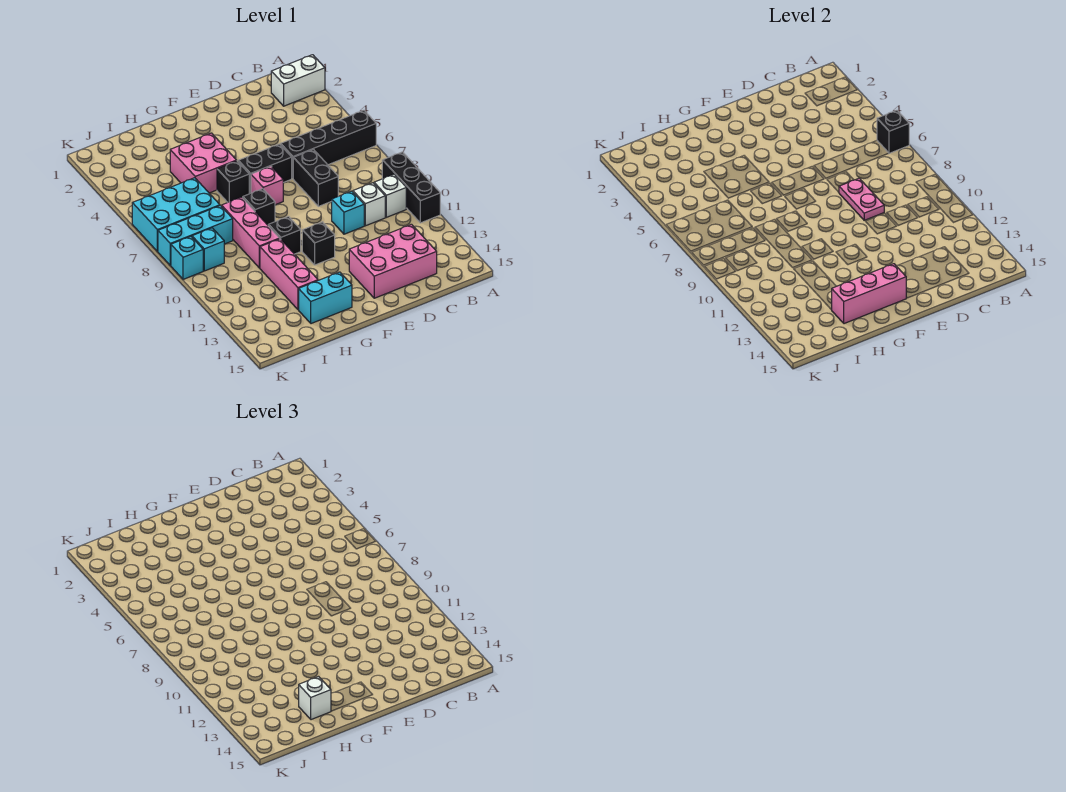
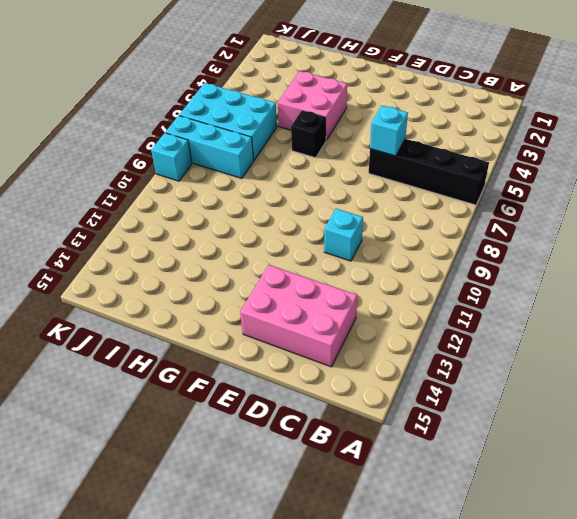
cyan 1x1 brick [370,105,408,156] -> cyan 1x1 brick moved to [192,228,224,271]
none -> white 1x2 brick [271,55,325,106]
none -> black 1x3 brick [382,152,440,223]
none -> white 1x1 brick [374,174,406,217]

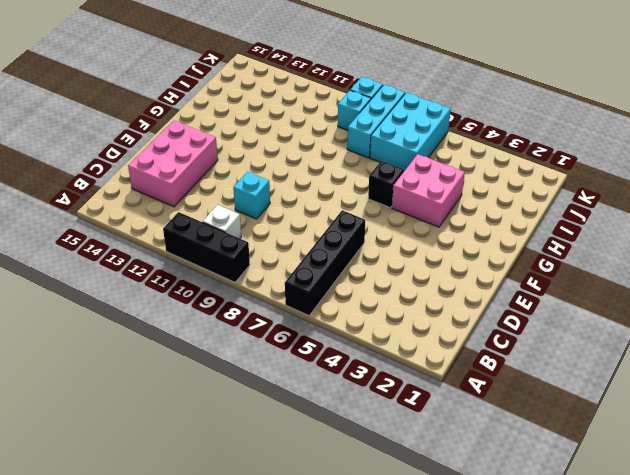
none -> white 1x2 brick [271,55,325,106]
none -> white 1x1 brick [353,183,385,226]
none -> black 1x2 brick [293,149,338,206]

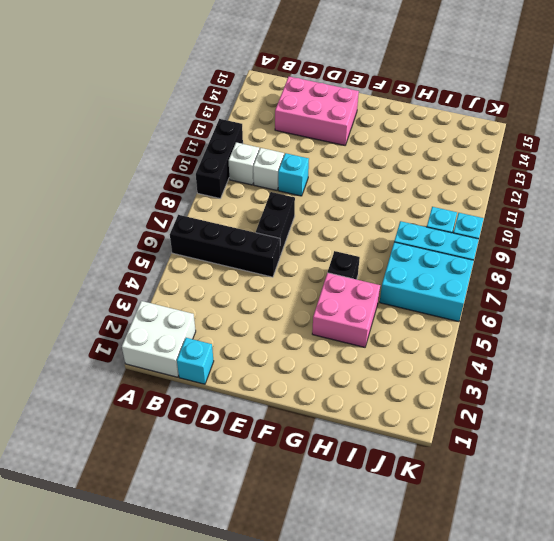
white 2x2 brick [122,301,196,377] -> white 1x2 brick [271,55,325,106]
cyan 1x1 brick [177,338,214,384] -> none
none -> black 1x2 brick [238,144,292,194]
none -> pink 1x1 brick [251,166,283,205]
none -> black 1x1 brick [302,222,335,265]

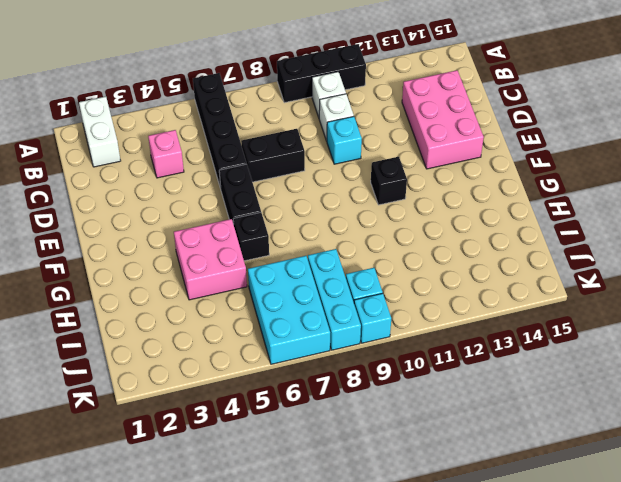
pink 1x1 brick [148,130,184,178] -> pink 1x1 brick moved to [251,166,283,205]
none -> black 1x1 brick [243,189,275,225]
none -> black 1x1 brick [268,216,301,254]
none -> cyan 1x2 brick [299,272,352,324]

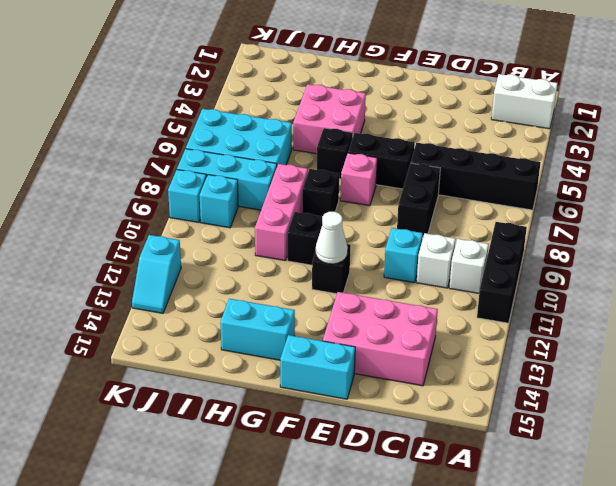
cyan 1x2 brick [280,335,355,399] -> none
white 1x1 cone [316,212,348,264] -> none
cyan 1x2 slope [132,235,181,313] -> none
none -> pink 1x3 brick [260,239,318,310]
none -> black 1x1 brick [877,110,909,153]
none -> pink 1x2 plate [839,178,884,220]

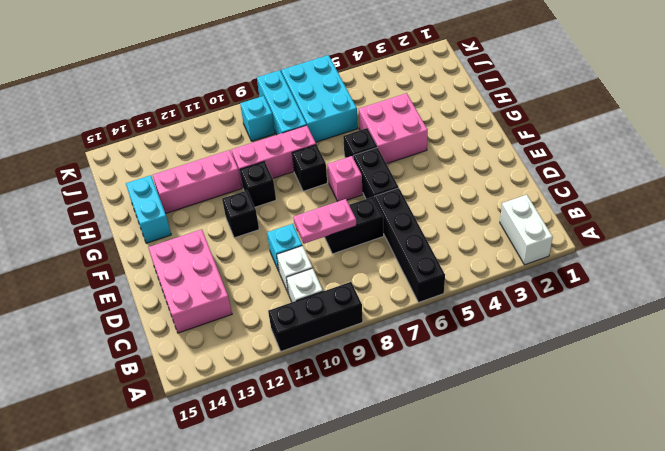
none -> cyan 1x1 brick [171,236,203,279]
none -> black 1x1 brick [877,110,909,153]
none -> pink 1x3 brick [832,264,906,324]

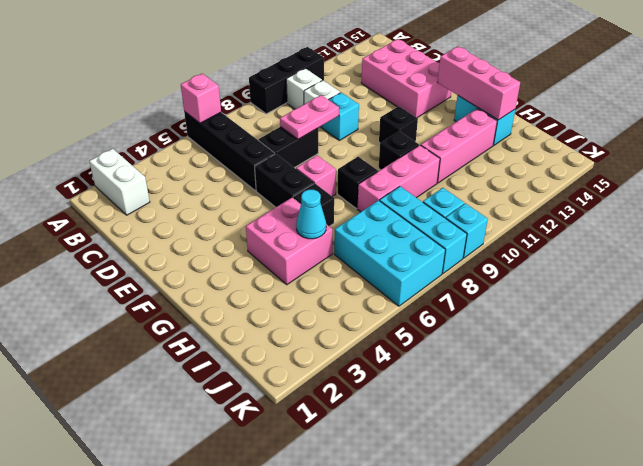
pink 1x1 brick [181,74,221,123] -> black 1x1 brick [877,110,909,153]
cyan 1x1 cone [296,190,326,239] -> none
none -> white 1x1 brick [299,677,331,720]

